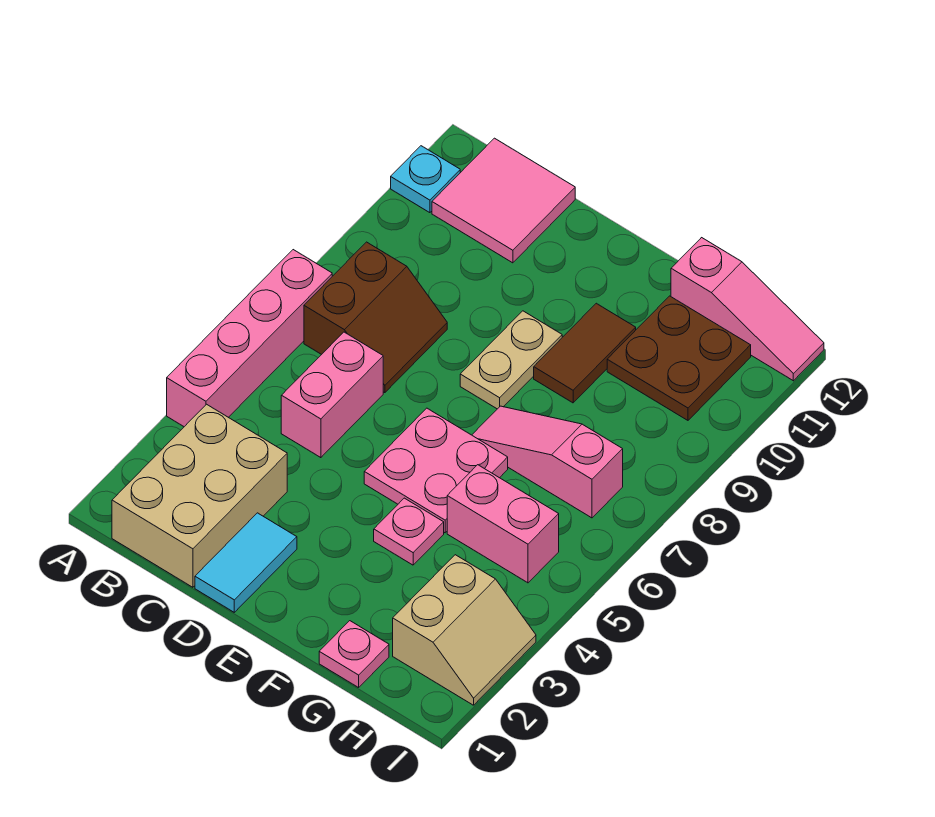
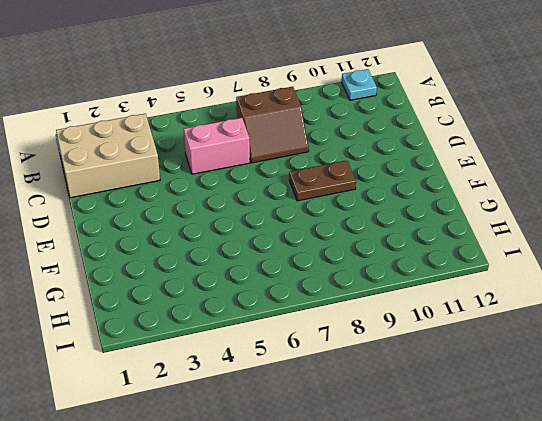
brown 1x2 plate [289,161,356,201] -> tan 1x2 plate [460,311,562,409]
none -> pink 1x4 brick [167,250,332,427]
none -> pink 2x2 tile [432,138,575,263]
none -> cyan 1x2 tile [195,513,297,612]

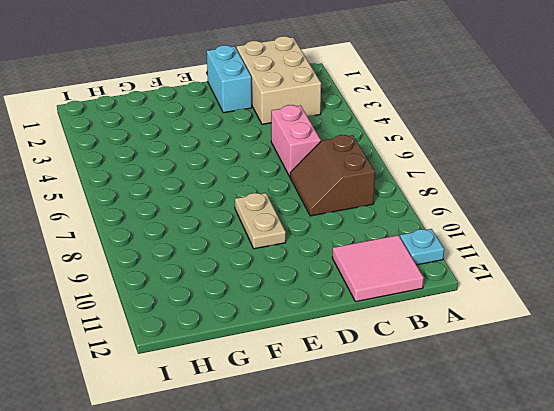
cyan 1x2 brick [207,45,252,113] -> cyan 1x2 tile [195,513,297,612]
none -> pink 1x4 brick [167,250,332,427]
none -> pink 2x2 plate [364,408,508,533]
none -> pink 1x1 plate [374,498,444,565]

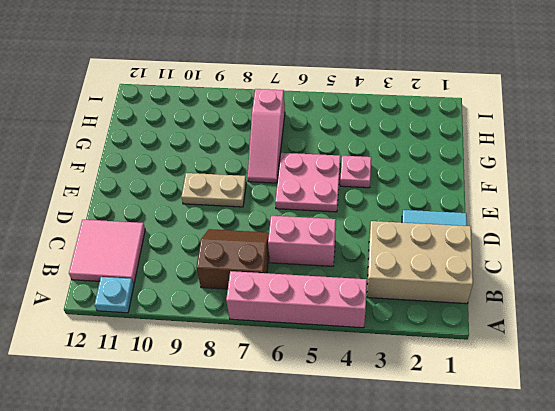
none -> brown 1x2 tile [534,303,636,403]
none -> pink 1x1 plate [319,621,389,688]
none -> pink 1x2 brick [447,465,559,583]

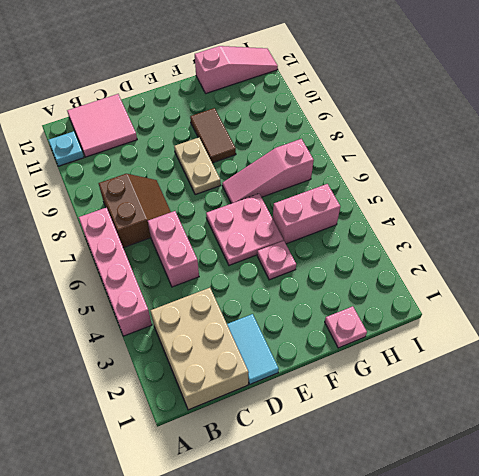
none -> brown 2x2 plate [607,296,751,420]
none -> tan 2x2 slope [393,555,536,705]

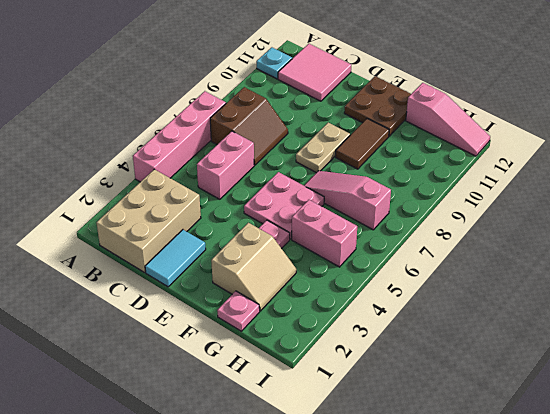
brown 2x2 plate [344,76,411,136] -> brown 2x2 plate moved to [607,296,751,420]
tan 2x2 slope [211,223,296,311] -> tan 2x2 slope moved to [393,555,536,705]

